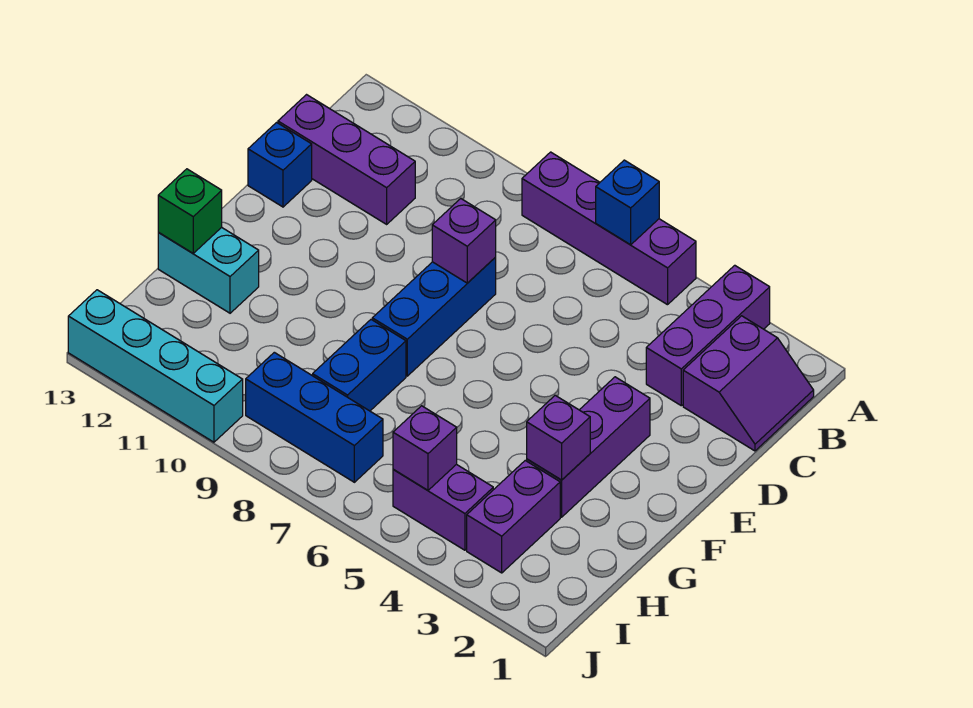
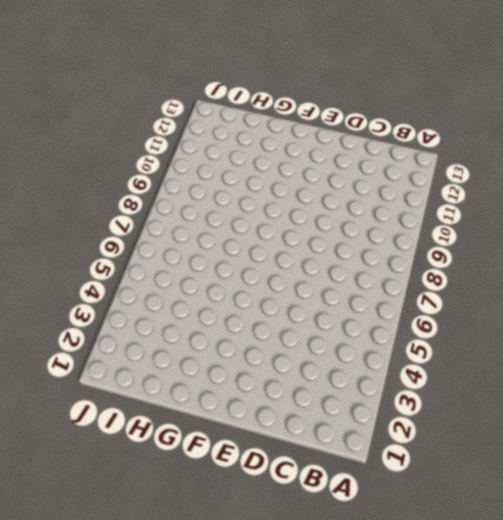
none -> purple 1x3 brick [646,265,770,406]
none -> purple 1x4 brick [522,152,696,305]
none -> purple 2x2 slope [683,316,814,451]

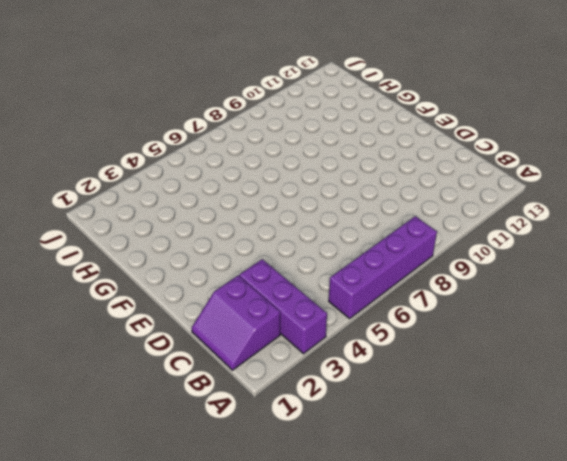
none -> purple 1x3 brick [278,95,415,224]
none -> blue 1x3 brick [372,257,496,376]
none -> blue 1x1 brick [248,122,312,207]

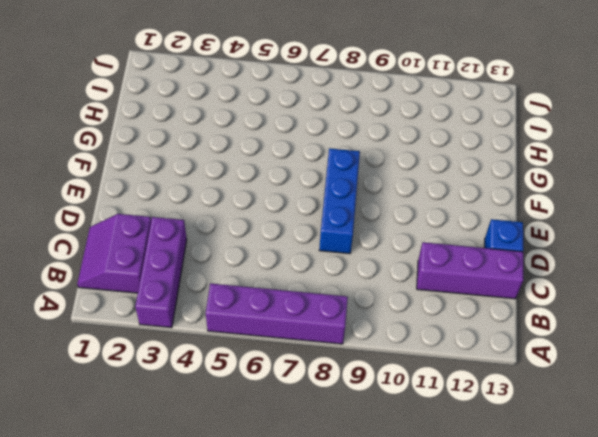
none -> purple 1x3 brick [527,377,650,517]
none -> blue 1x2 brick [313,320,406,411]
none -> cyan 1x2 brick [158,227,259,313]

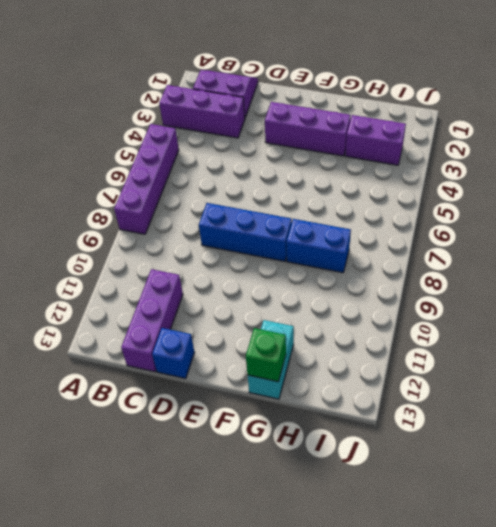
none -> purple 1x2 brick [393,464,493,550]
none -> blue 1x3 brick [246,352,383,482]
none -> cyan 1x4 brick [68,290,243,442]

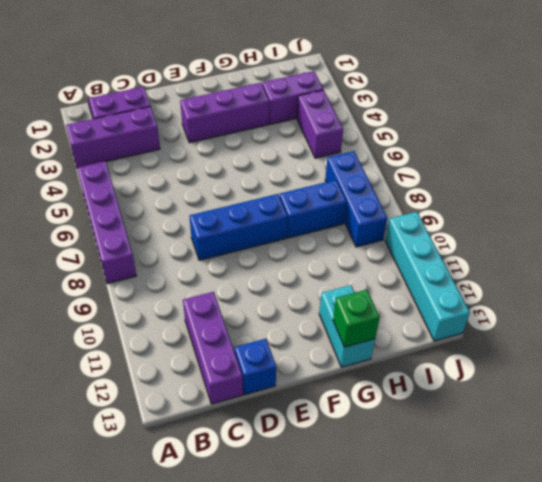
none -> blue 1x1 brick [596,160,659,245]
none -> purple 1x1 brick [432,199,496,283]
none -> purple 1x1 brick [527,395,590,480]

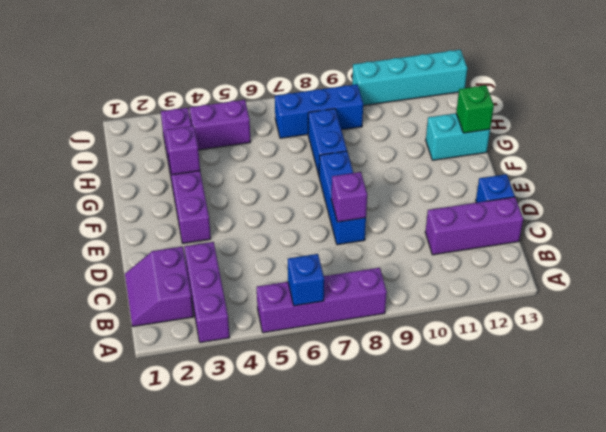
none -> purple 1x1 brick [393,406,457,490]

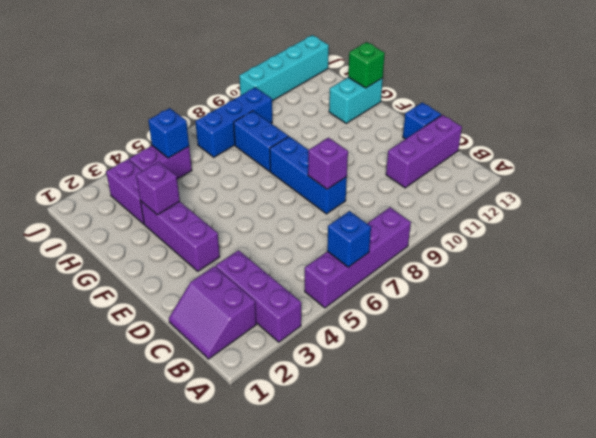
blue 1x1 brick [148,108,189,158] -> purple 1x1 brick [393,406,457,490]

